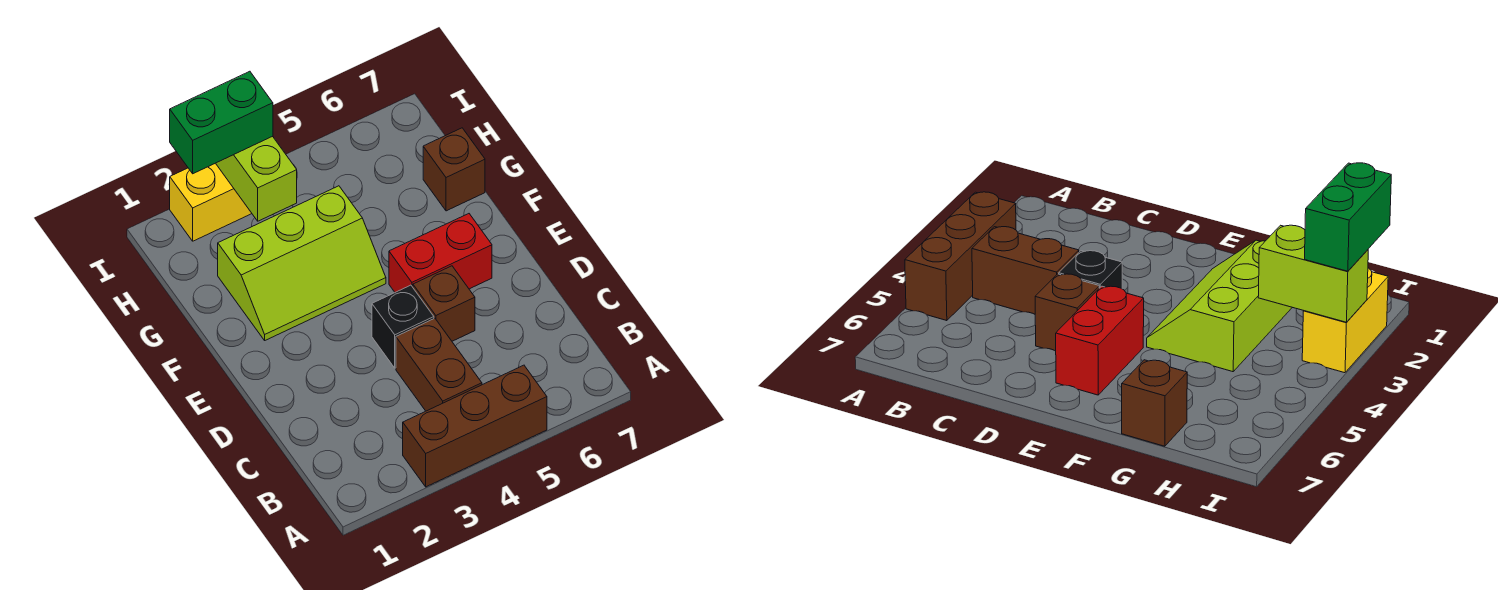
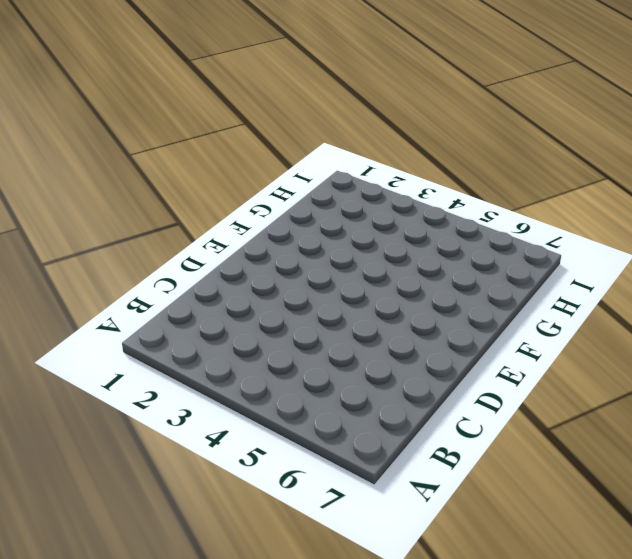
none -> brown 1x3 brick [403,365,547,487]
none -> brown 1x2 brick [396,318,482,411]

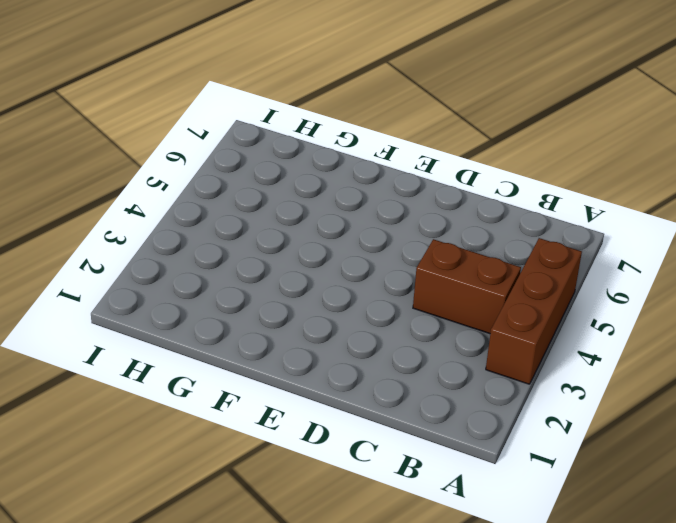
none -> black 1x1 brick [372,285,434,368]
none -> brown 1x1 brick [413,266,475,341]

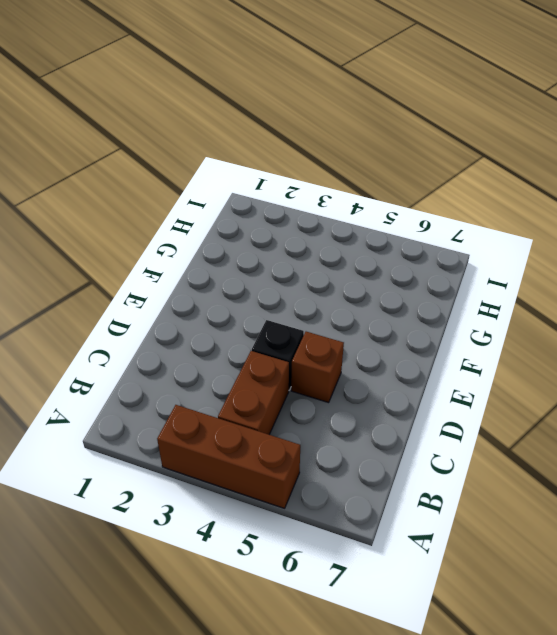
none -> red 1x2 brick [389,214,492,292]
none -> lime 2x3 slope [218,186,386,340]

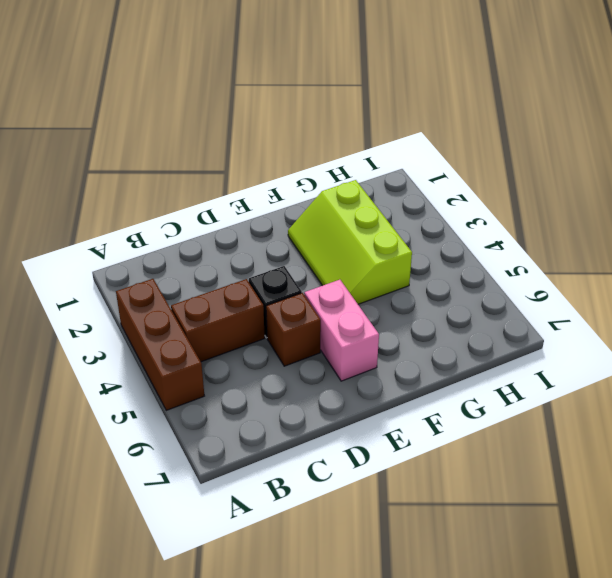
pink 1x2 brick [304,280,379,381] -> red 1x2 brick [389,214,492,292]
none -> brown 1x1 brick [423,128,485,211]
none -> yellow 1x2 brick [170,163,252,241]

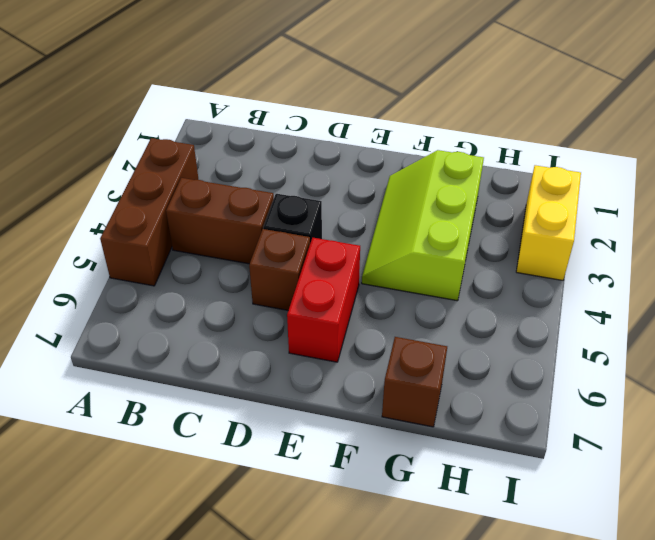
none -> lime 1x2 brick [216,136,297,221]
none -> green 1x2 brick [170,71,273,174]

